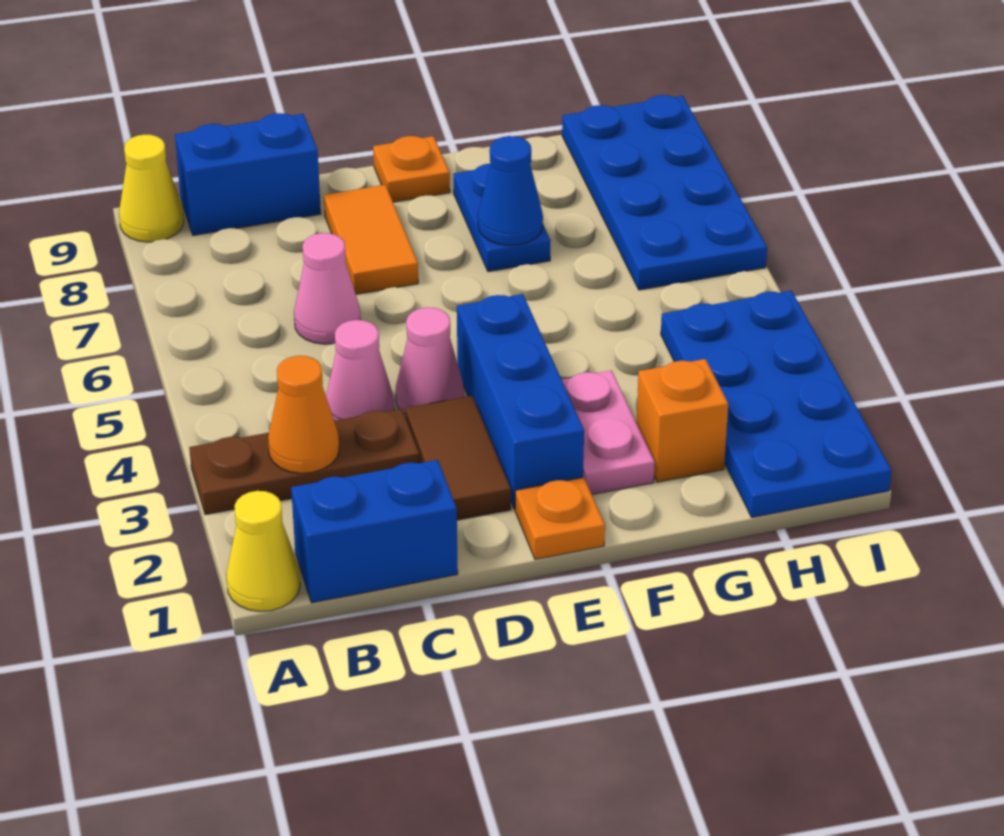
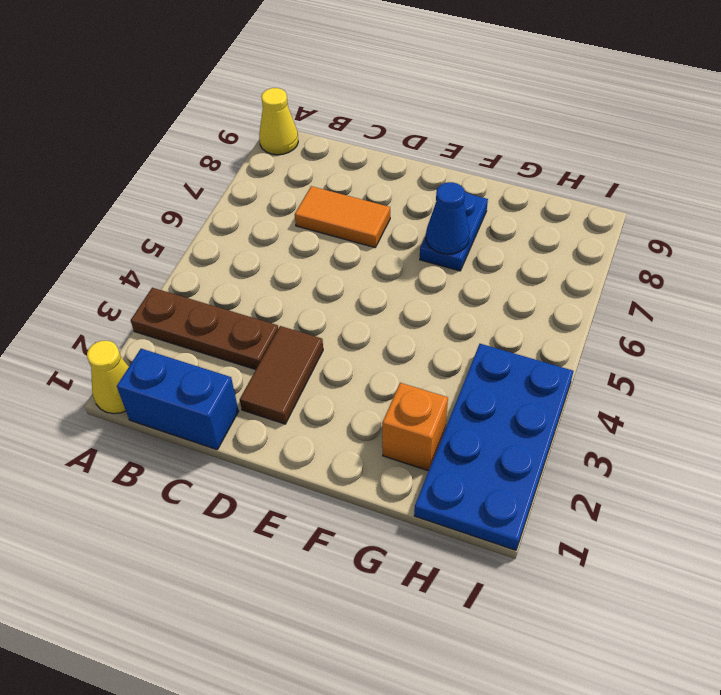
orange 1x2 tile [295,186,390,248] -> orange 1x2 tile turned to [324,185,418,294]
none -> blue 1x2 brick [175,113,321,235]
none -> pink 1x1 cone [326,320,394,421]
none -> pink 1x1 cone [294,233,361,344]

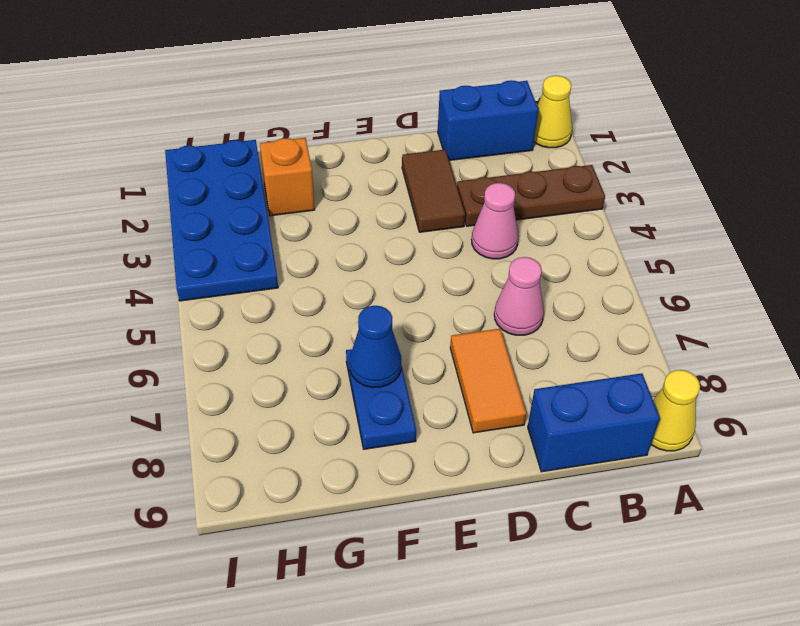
none -> pink 1x1 cone [396,307,464,415]
none -> orange 1x1 plate [515,477,605,559]
none -> blue 1x3 brick [457,294,584,509]

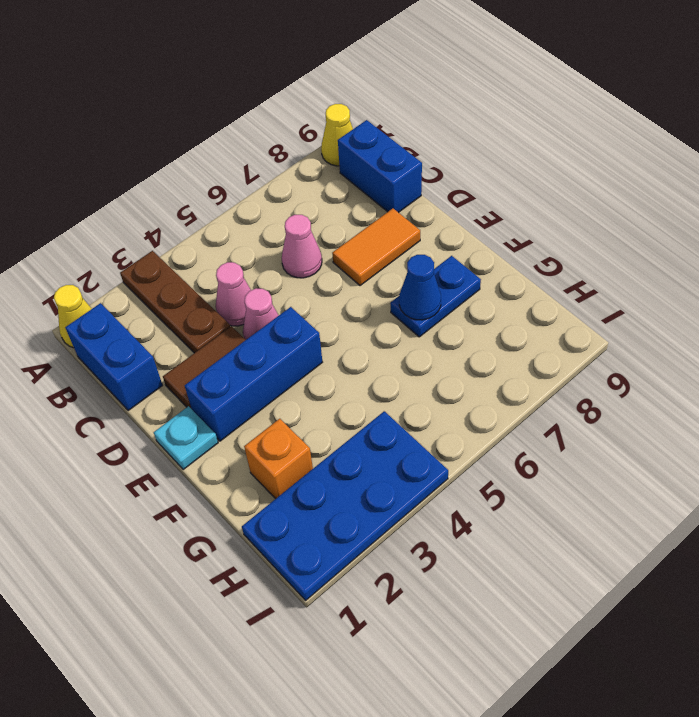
cyan 1x1 plate [154,406,218,470] -> orange 1x1 plate [515,477,605,559]
none -> orange 1x1 plate [373,136,450,202]
none -> pink 1x2 plate [562,371,655,494]
none -> blue 2x4 plate [562,95,767,290]

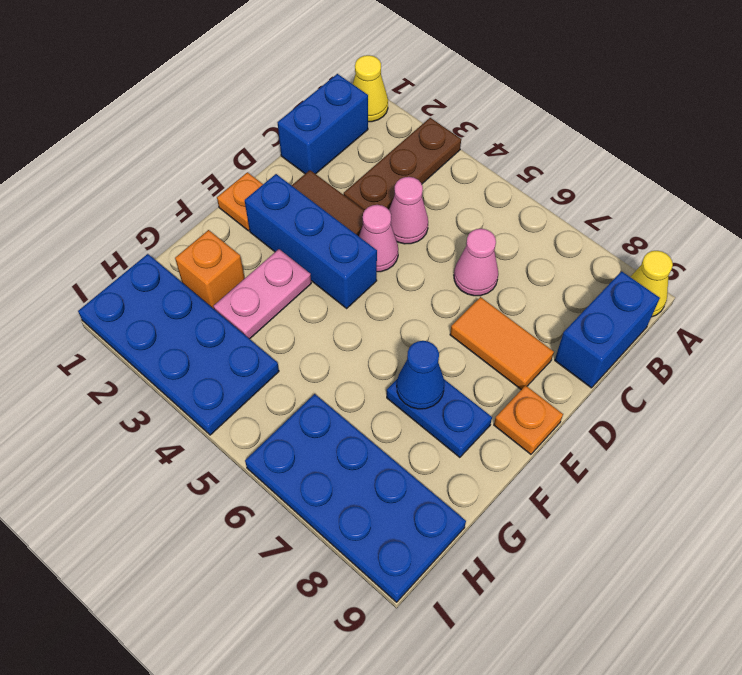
pink 1x2 plate [213,249,311,339] -> pink 1x2 plate turned to [562,371,655,494]
none -> orange 1x1 cone [268,356,339,473]

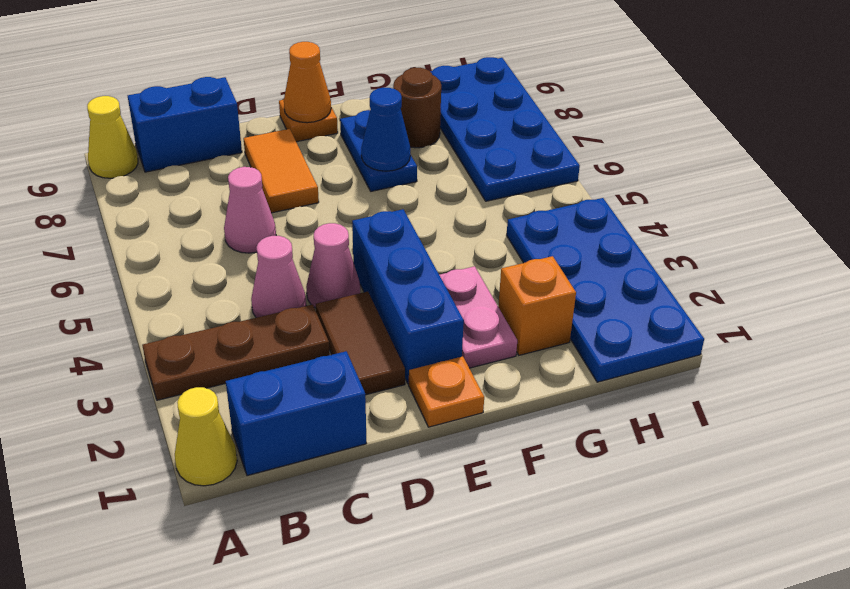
orange 1x1 cone [284,42,331,123] -> orange 1x1 cone moved to [268,356,339,473]
brown 1x1 round brick [393,68,441,148] -> none

